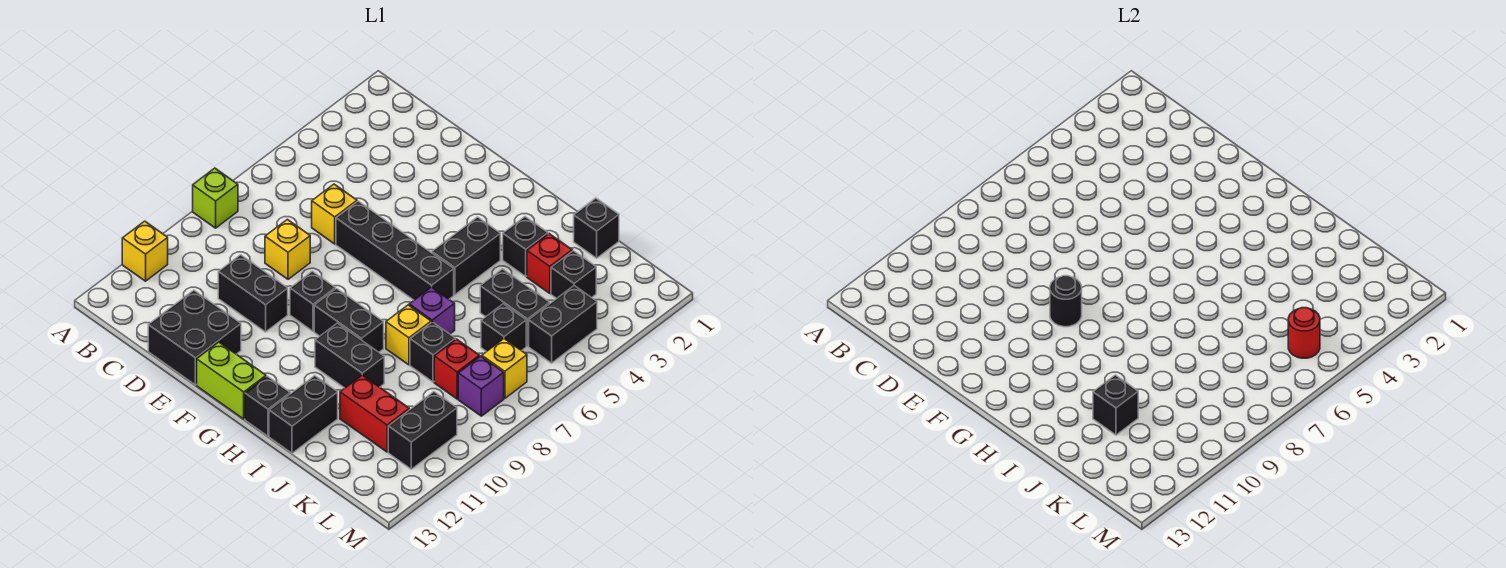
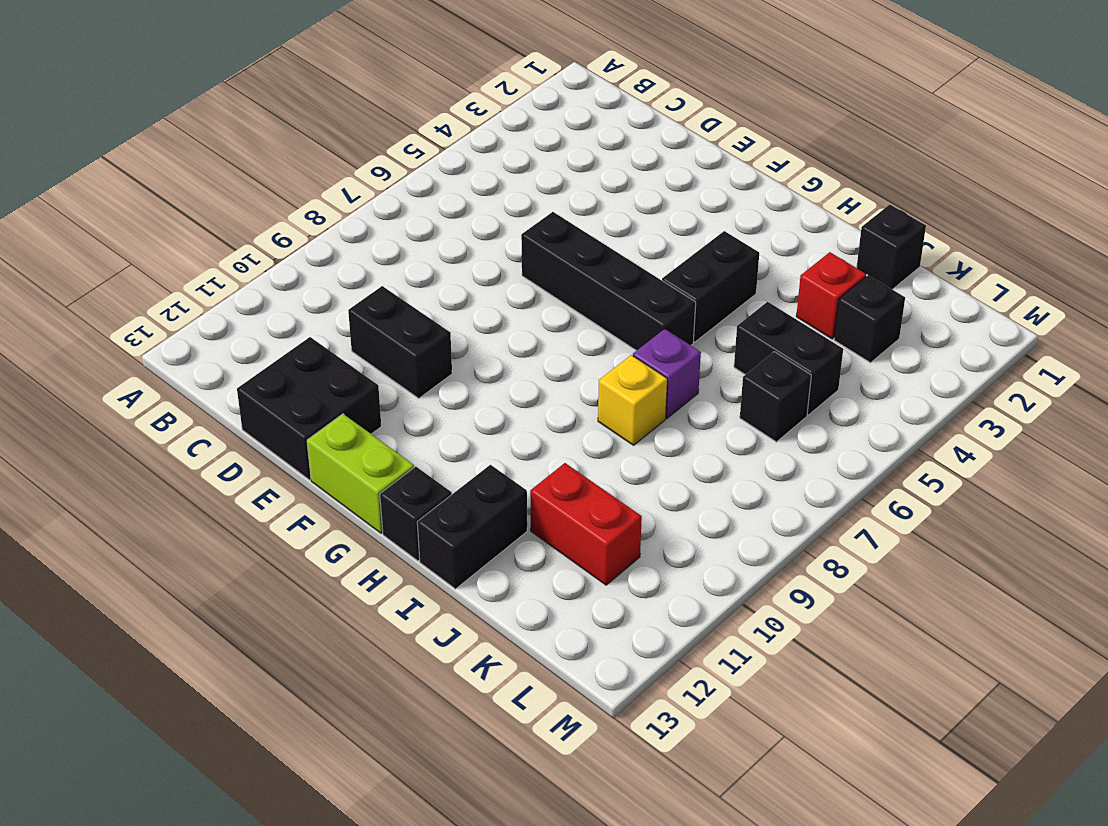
none -> lime 1x1 brick [193,168,238,228]
none -> yellow 1x1 brick [122,221,168,281]
none -> yellow 1x1 brick [312,184,357,244]
none -> yellow 1x1 brick [265,219,310,279]

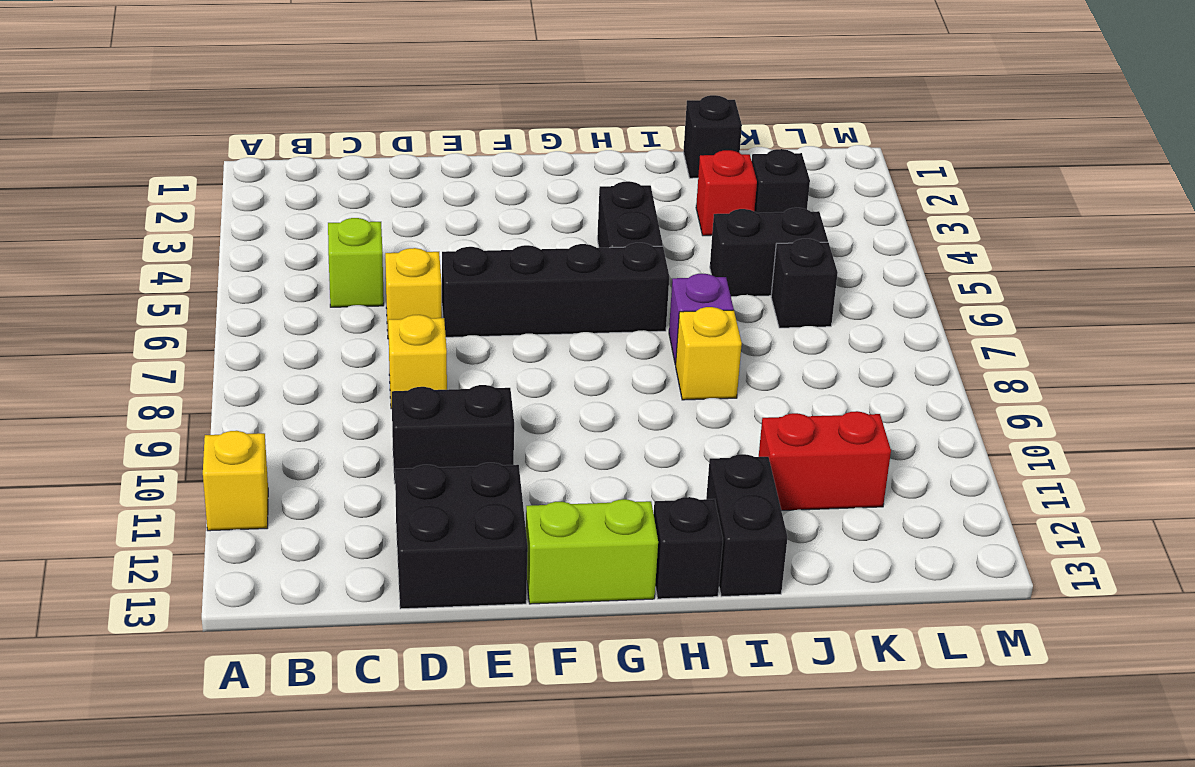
lime 1x1 brick [328,218,384,307] -> lime 1x1 brick moved to [193,168,238,228]
none -> black 1x1 brick [290,271,335,331]
none -> black 1x2 brick [314,289,384,352]
none -> black 1x2 brick [315,323,384,388]
none -> black 1x1 brick [503,217,548,276]

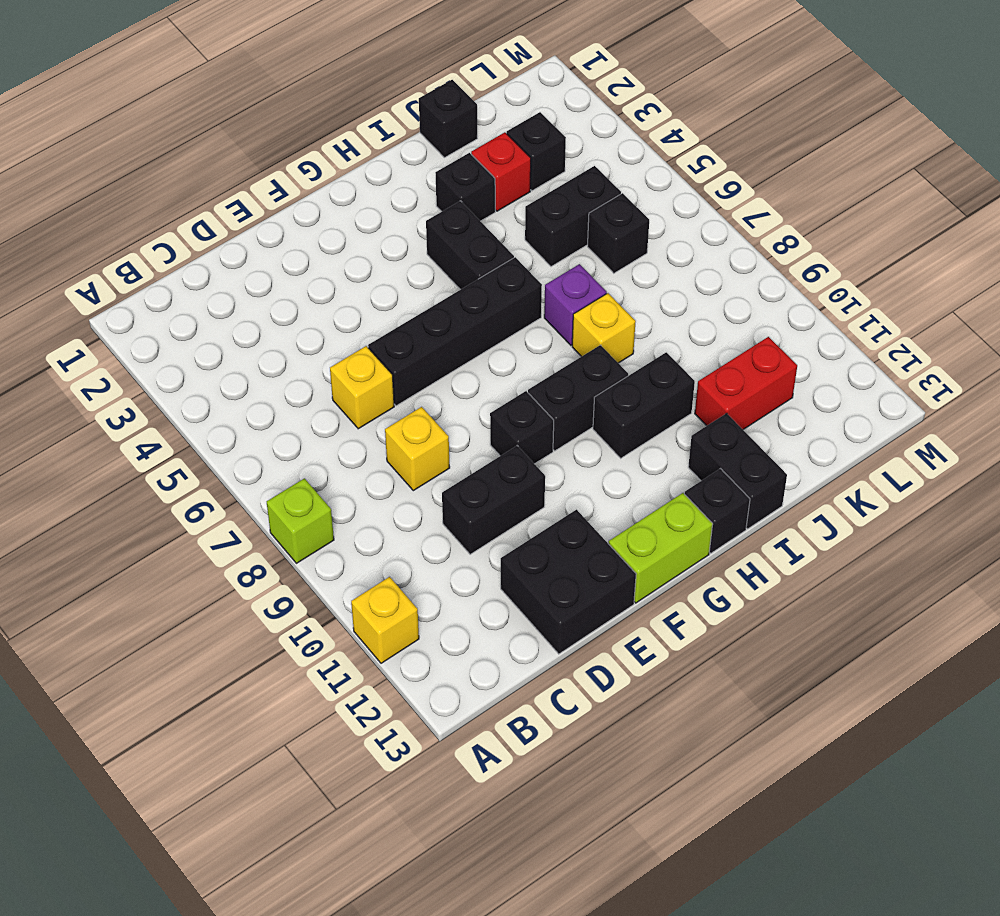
none -> black 1x1 brick [410,322,455,382]
none -> red 1x1 brick [434,339,480,399]
none -> black 1x2 brick [529,286,597,363]
none -> yellow 1x1 brick [482,339,527,398]

